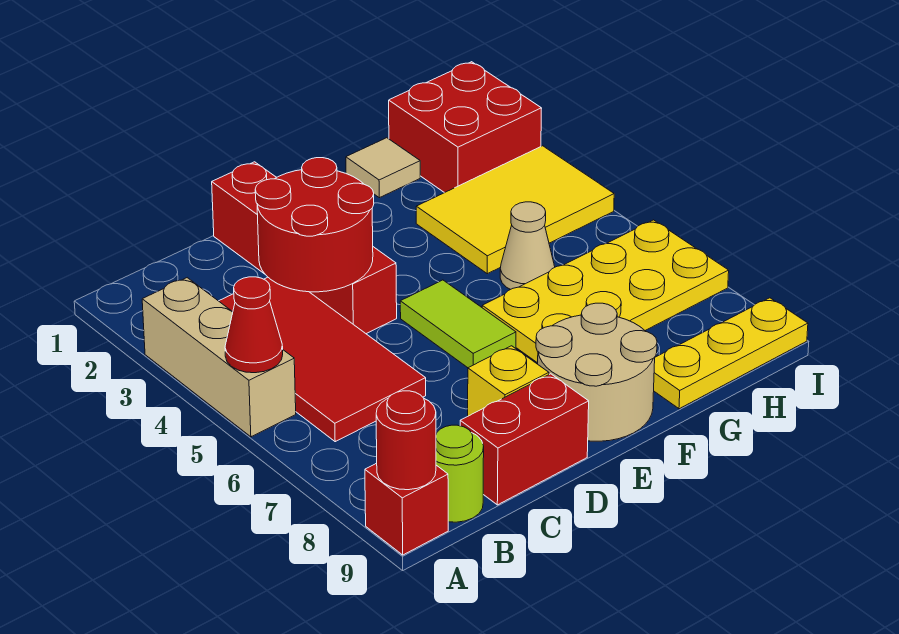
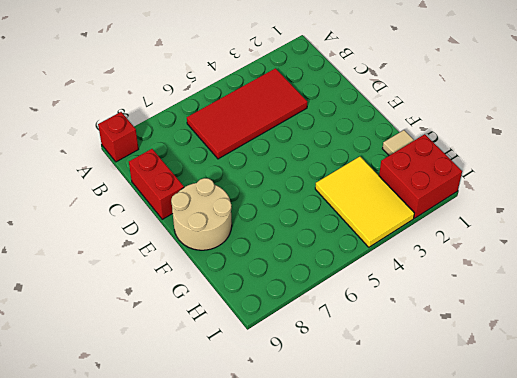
none -> tan 1x3 brick [142,278,296,437]
none -> lime 1x1 round brick [436,425,484,522]
none -> red 1x4 brick [212,162,397,334]

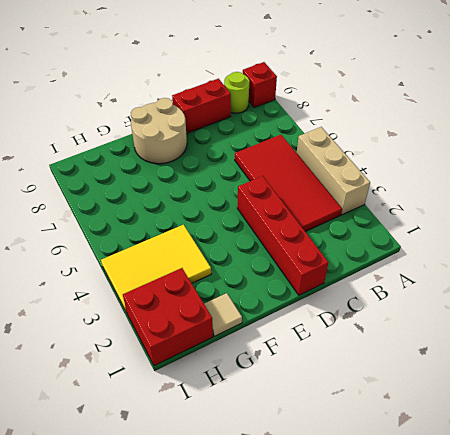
none -> yellow 1x1 brick [468,346,549,416]
none -> lime 1x2 tile [400,280,516,368]
none -> yellow 2x4 plate [482,220,729,363]

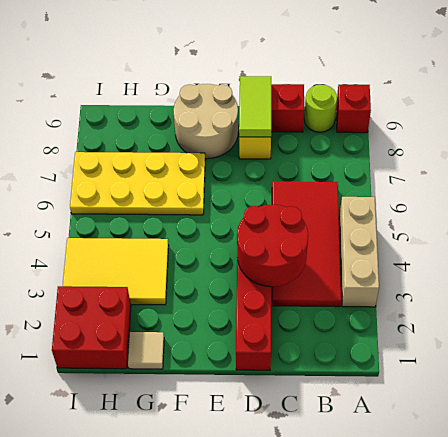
lime 1x2 tile [239,76,271,137] -> lime 1x2 tile moved to [400,280,516,368]
none -> tan 1x1 cone [500,202,555,289]
none -> yellow 1x3 plate [654,298,808,409]
none -> red 1x1 cone [225,277,283,373]

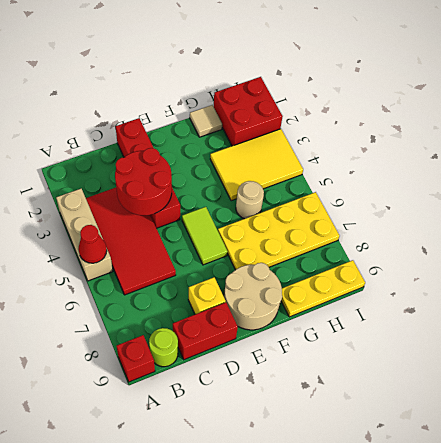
tan 1x1 round brick [236,181,264,219] -> tan 1x1 cone [500,202,555,289]
none -> red 1x1 round brick [376,391,436,490]

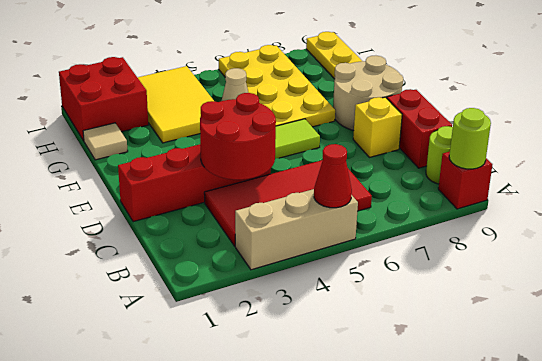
lime 1x1 round brick [449,108,491,169] -> red 1x1 round brick [376,391,436,490]

